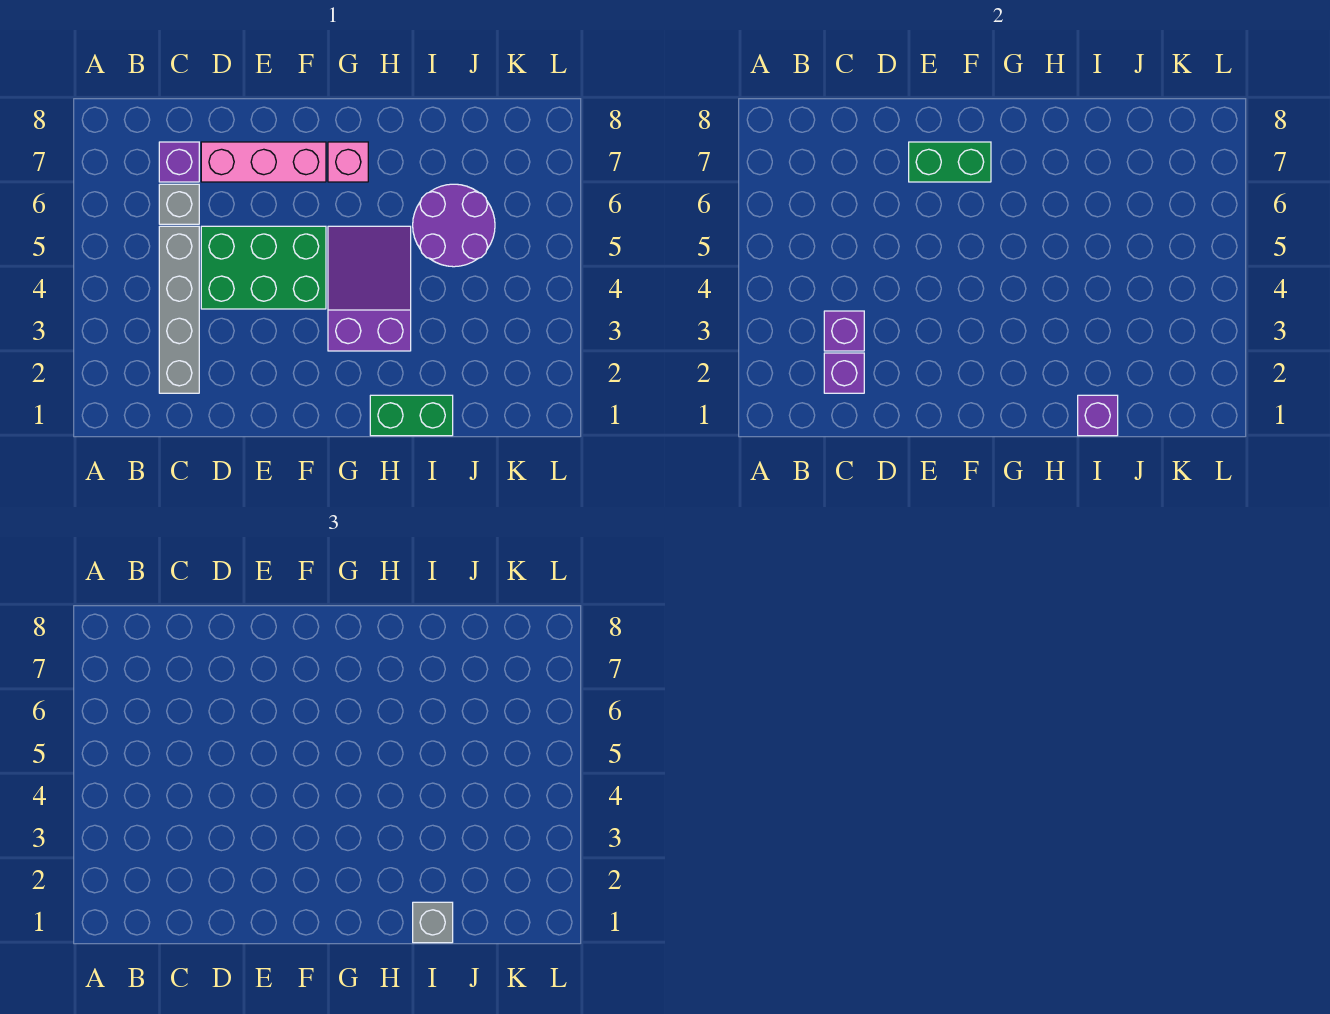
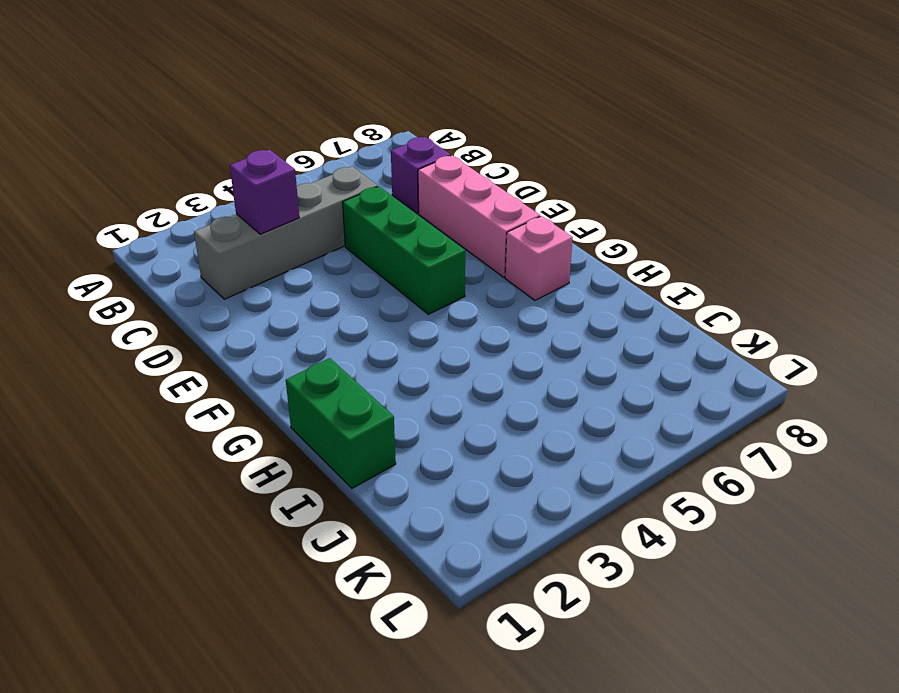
green 1x3 brick [342,186,465,314] -> green 2x3 brick [201,226,326,309]
none -> grey 1x1 brick [159,184,199,224]
none -> purple 2x3 slope [328,226,411,351]
none -> purple 2x2 round brick [413,184,495,267]

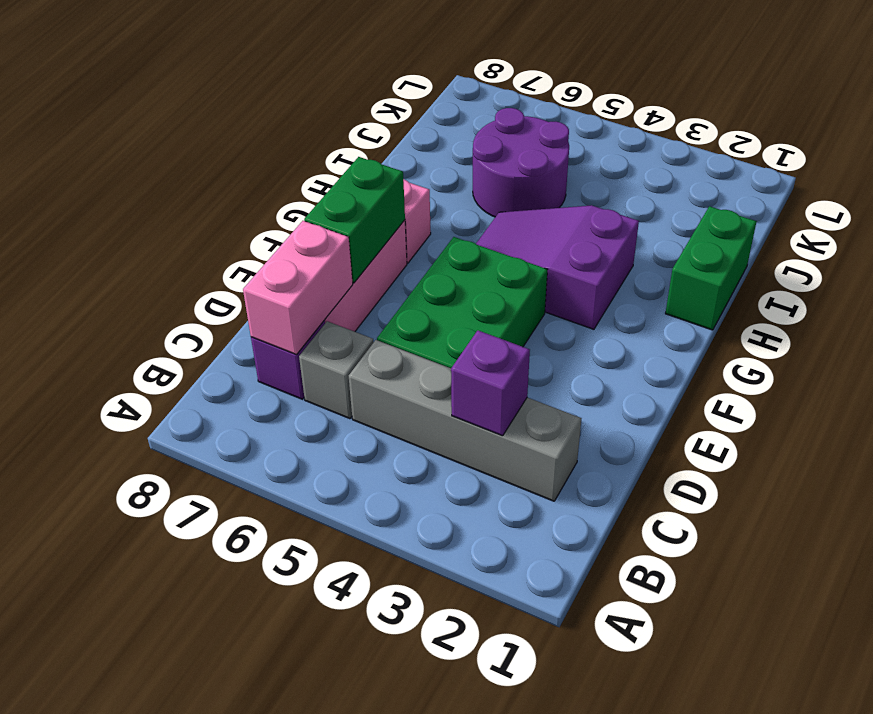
pink 1x2 brick [243,221,353,355] -> none
none -> purple 1x1 brick [824,353,864,393]
none -> purple 1x1 brick [1078,395,1118,436]
none -> grey 1x1 brick [413,902,453,943]

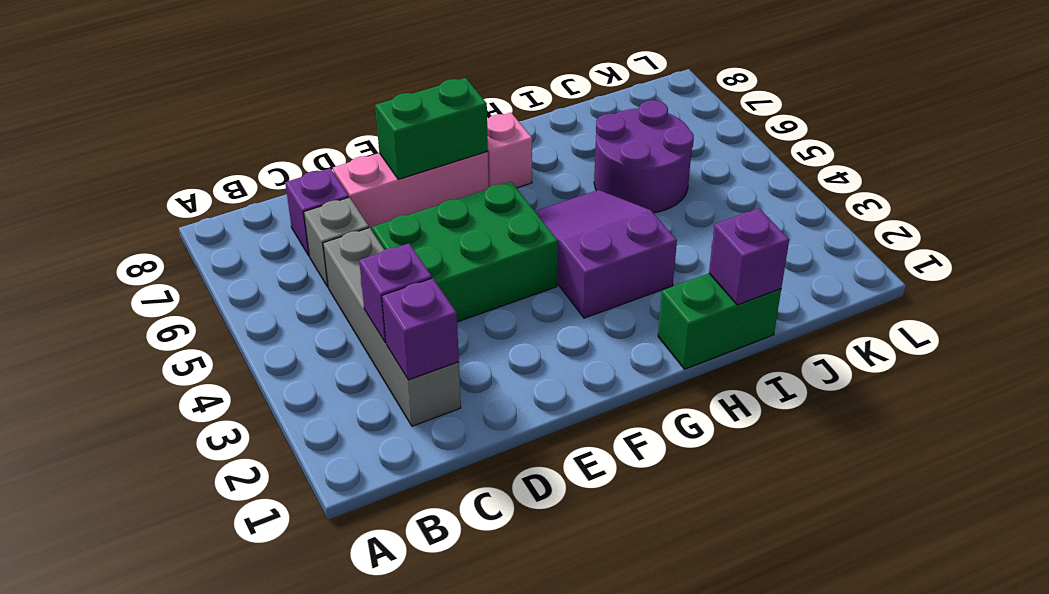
none -> grey 1x1 brick [413,902,453,943]

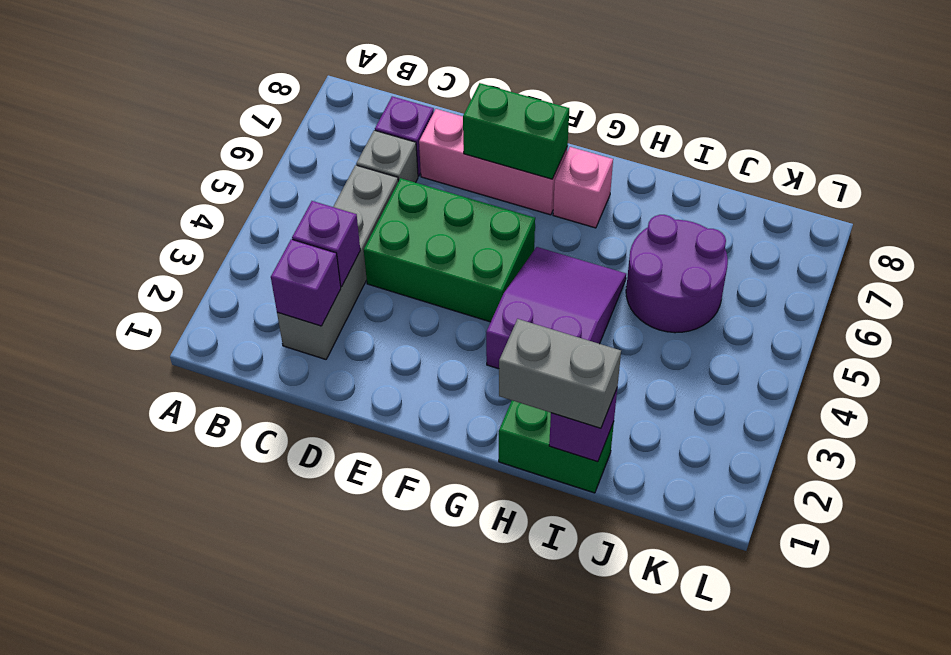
grey 1x2 brick [499,319,621,428] -> grey 1x1 brick [413,902,453,943]

